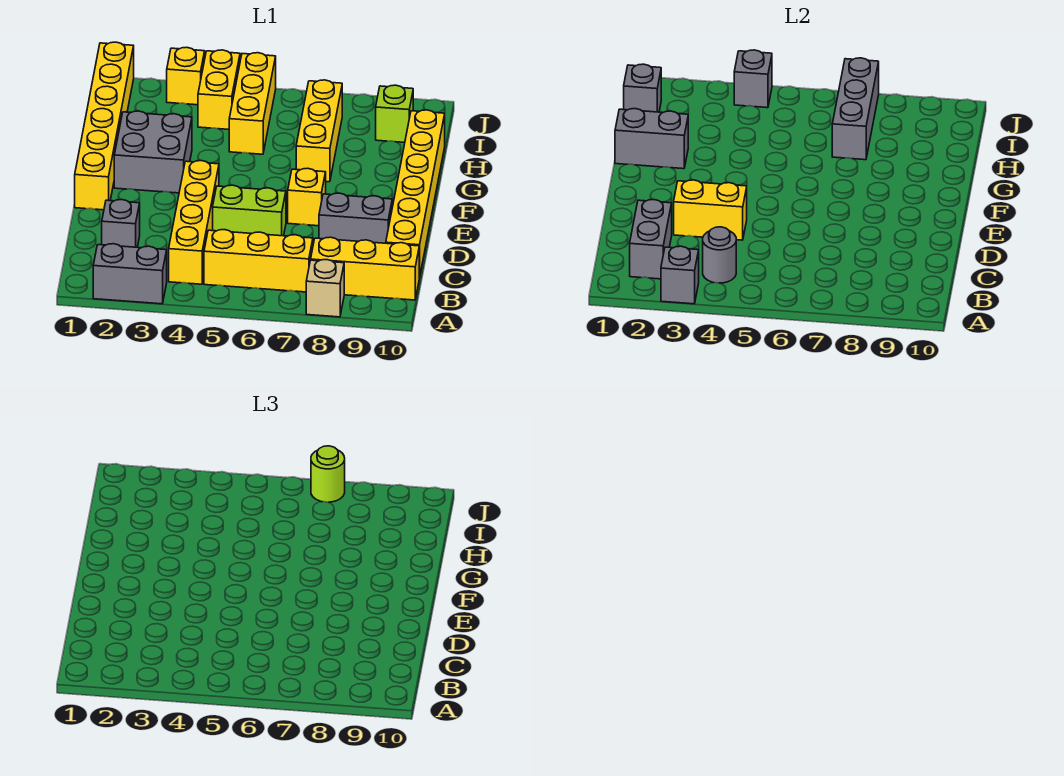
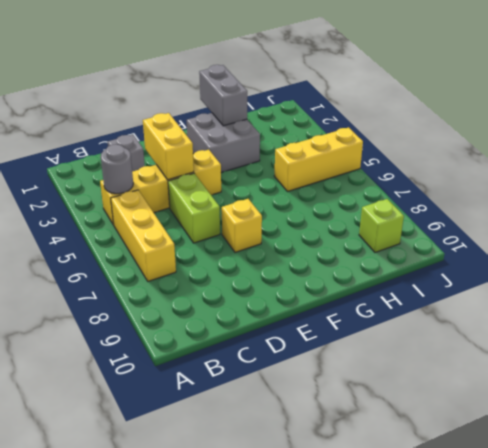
none -> grey 1x2 brick [93,244,167,304]
none -> tan 1x1 brick [306,260,344,317]
none -> yellow 1x3 brick [311,237,419,300]

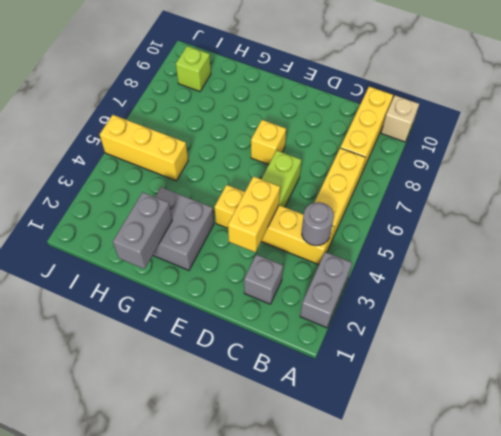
tan 1x1 brick [381,95,419,142] -> tan 1x1 brick moved to [306,260,344,317]
none -> yellow 1x6 brick [386,110,445,278]
none -> grey 1x2 brick [319,193,392,243]
none -> yellow 1x6 brick [75,42,134,210]

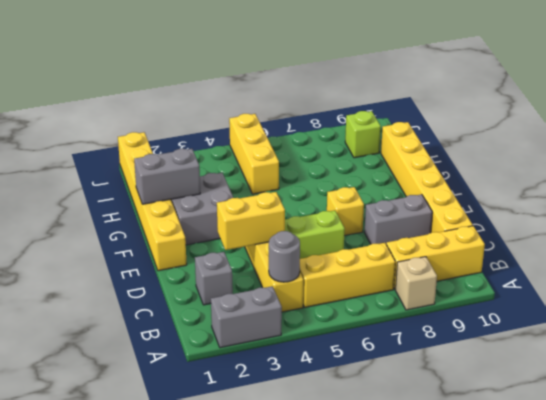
none -> yellow 1x3 brick [296,80,342,182]
none -> yellow 1x2 brick [198,50,240,129]
none -> yellow 1x1 brick [167,47,205,105]

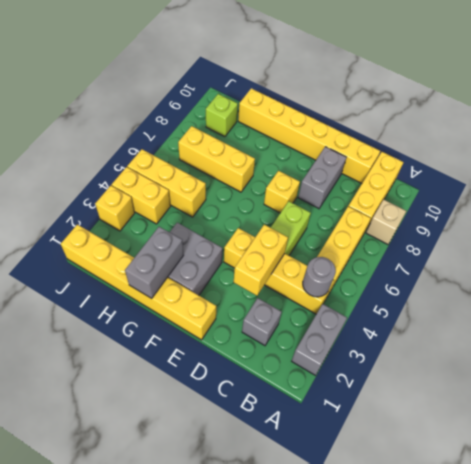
none -> grey 1x1 brick [661,246,699,304]
none -> grey 1x2 brick [630,200,672,279]
none -> grey 1x3 brick [832,58,879,160]

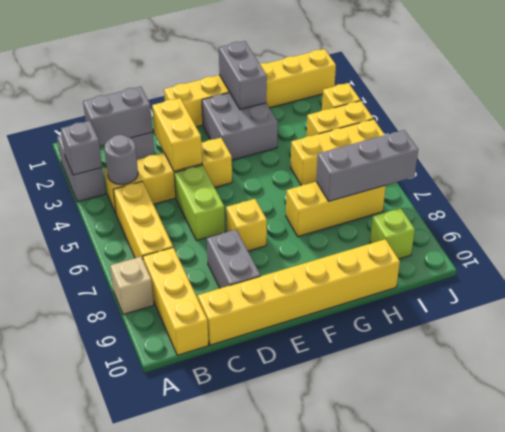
none -> grey 1x1 brick [624,64,661,112]
none -> grey 1x1 brick [734,50,772,108]
none -> lime 1x1 round brick [311,446,345,502]

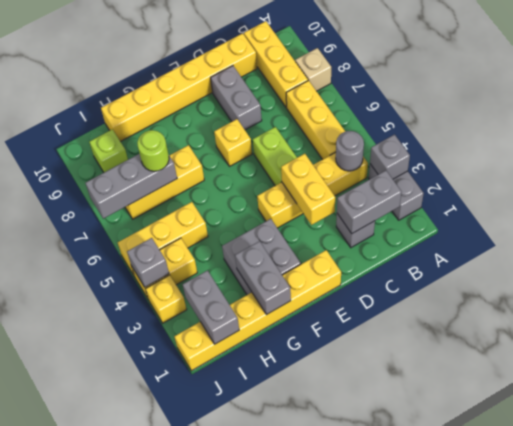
lime 1x1 round brick [137,130,169,171] -> lime 1x1 round brick moved to [311,446,345,502]
grey 1x2 brick [183,271,239,344] -> grey 1x1 brick [624,64,661,112]

